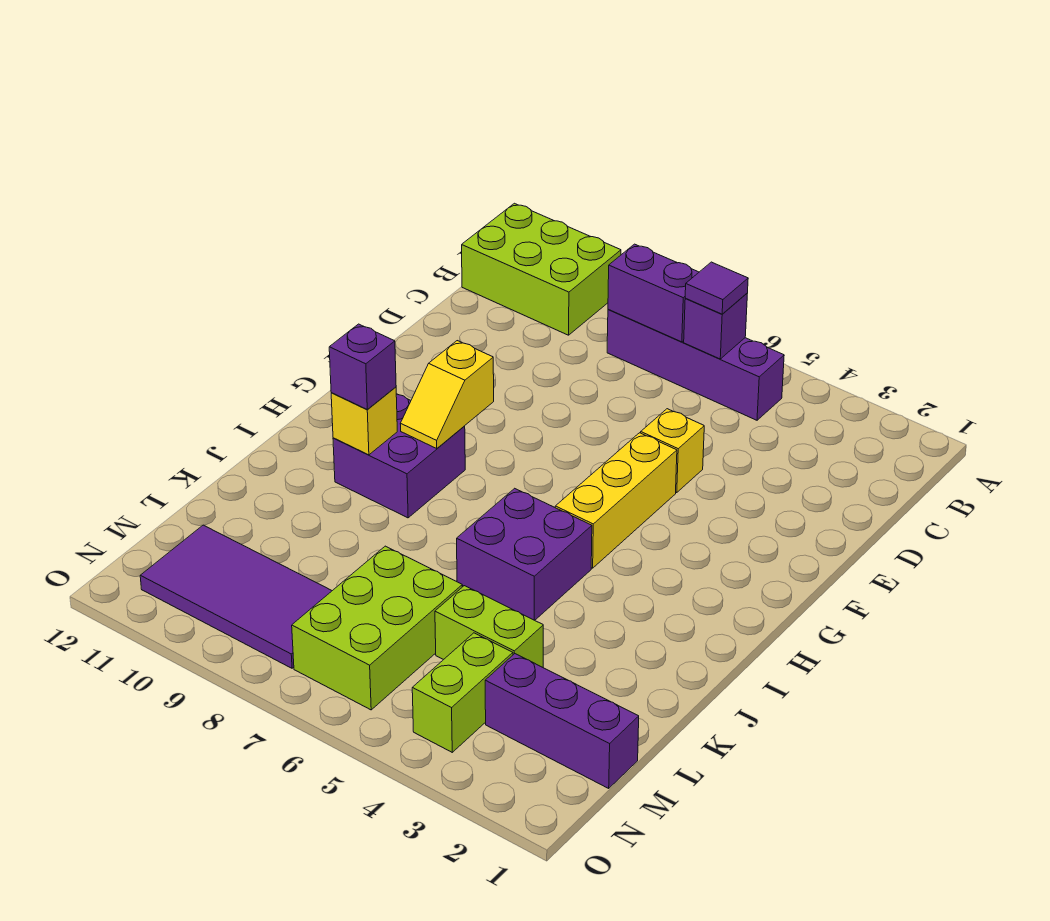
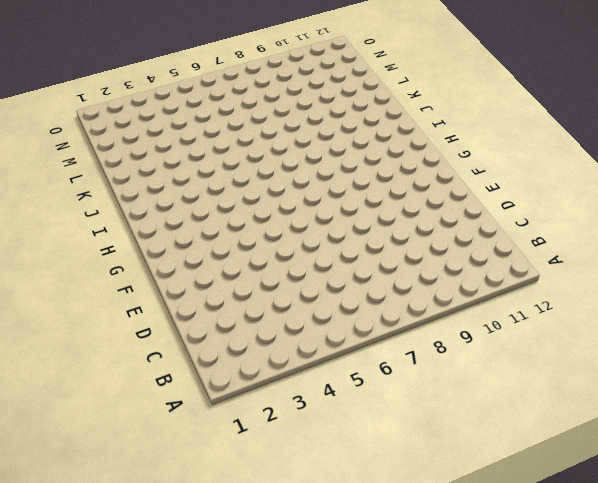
none -> lime 2x3 brick [462,203,621,335]
none -> purple 1x4 brick [607,309,784,420]
none -> yellow 1x1 brick [641,409,704,493]

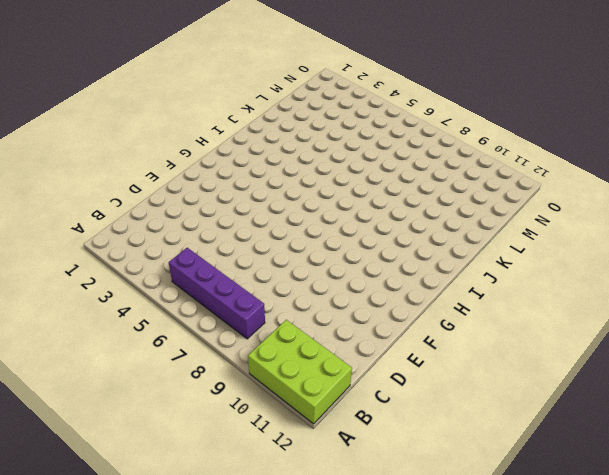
none -> yellow 1x1 brick [641,409,704,493]
none -> yellow 1x3 brick [555,433,677,568]
none -> purple 2x2 brick [333,394,465,518]

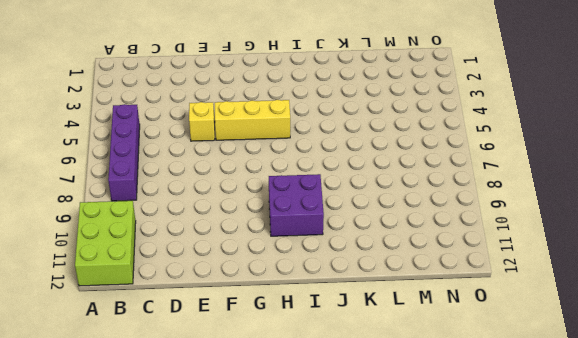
none -> purple 2x2 brick [457,488,592,620]
none -> lime 1x2 brick [435,586,543,667]
none -> lime 2x3 brick [292,546,462,710]

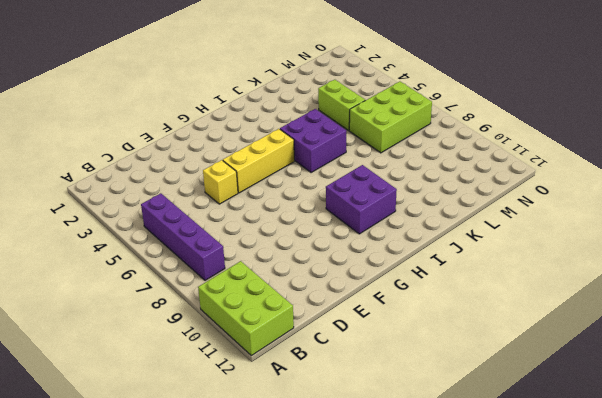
none -> purple 1x3 brick [485,654,639,788]
none -> lime 1x2 brick [412,633,513,752]
none -> purple 2x4 tile [140,525,332,668]

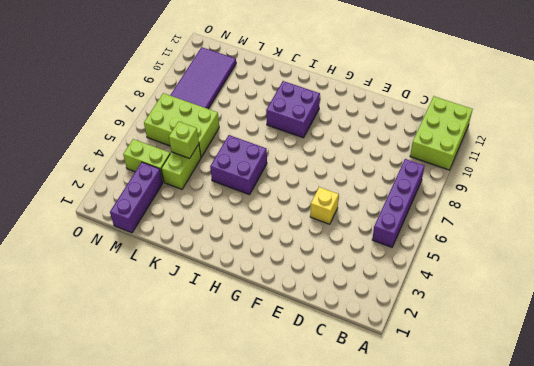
lime 1x1 brick [169,121,199,158] -> none
none -> yellow 1x3 brick [555,433,677,568]
none -> purple 1x1 brick [684,293,748,359]
none -> purple 1x2 brick [608,244,699,342]

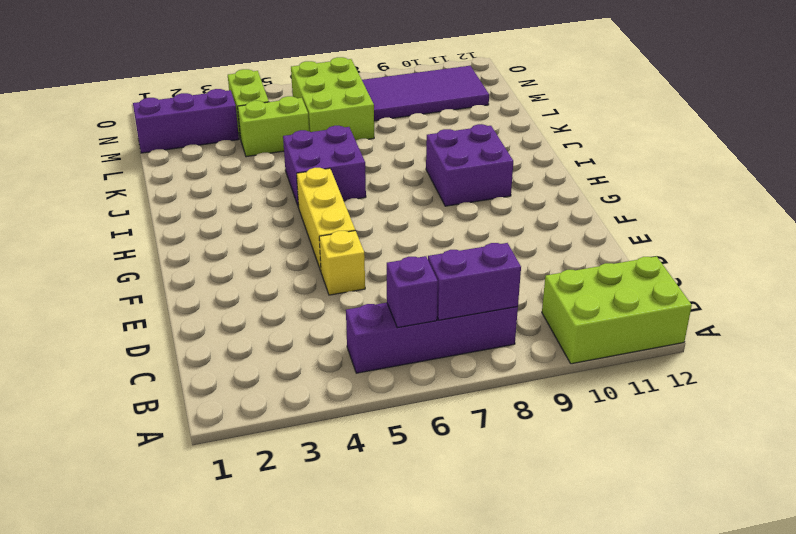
none -> yellow 1x2 slope [400,341,494,449]
none -> yellow 1x1 brick [331,387,397,455]
none -> purple 1x1 tile [685,262,748,314]

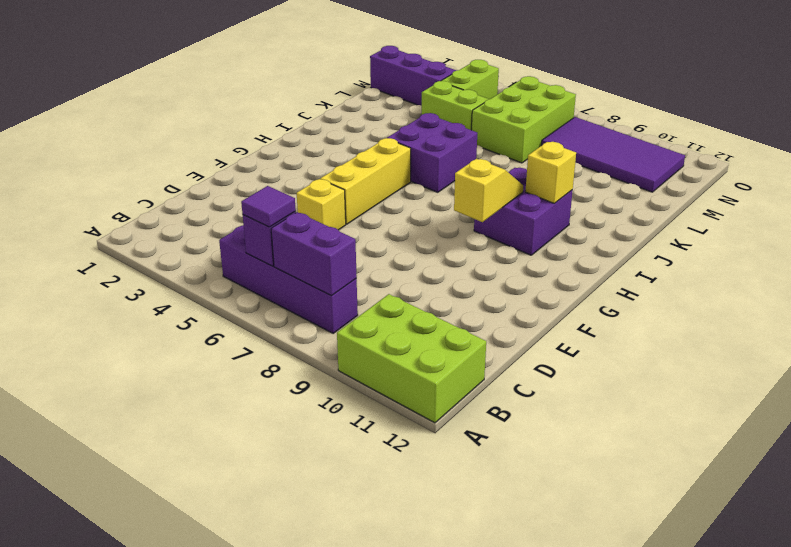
none -> purple 1x1 brick [329,324,396,409]

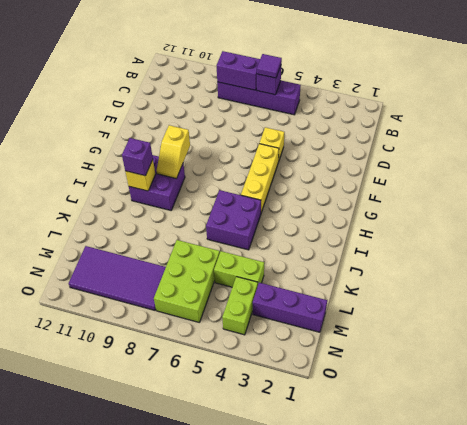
none -> lime 2x3 brick [462,203,621,335]

